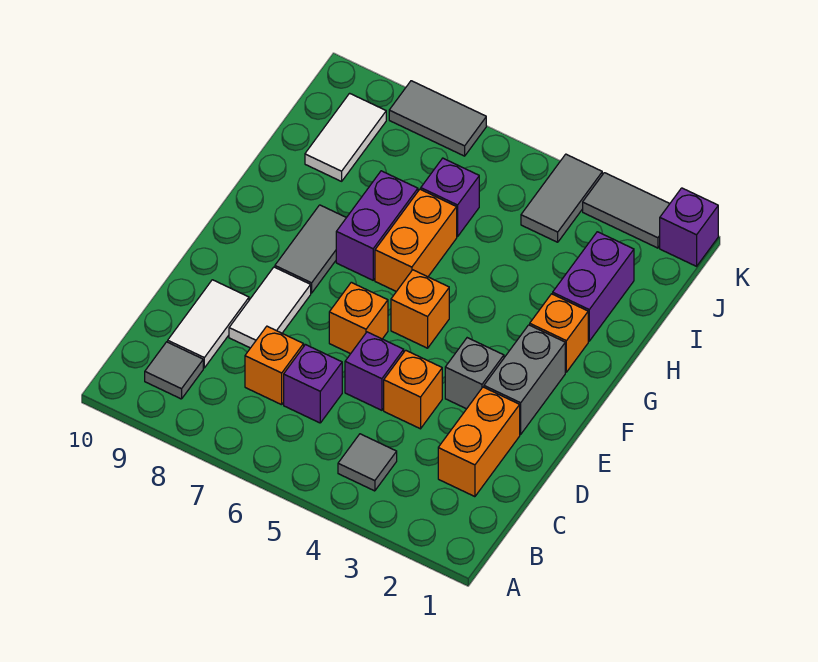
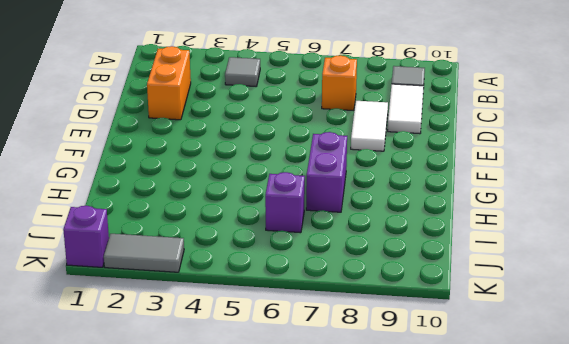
none -> purple 1x1 brick [284,345,342,423]
none -> orange 1x1 brick [384,350,442,429]
none -> purple 1x1 brick [345,332,404,410]

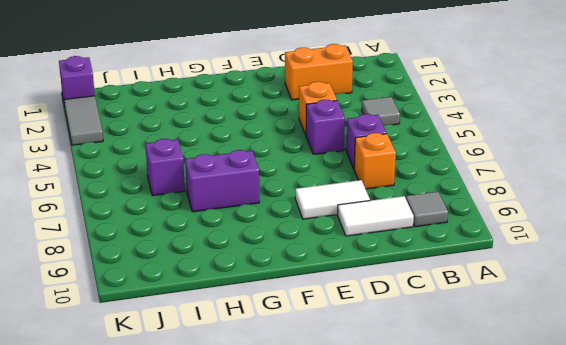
none -> grey 1x2 brick [484,325,565,434]
none -> grey 1x1 brick [445,338,504,409]
none -> orange 1x1 brick [329,282,388,354]

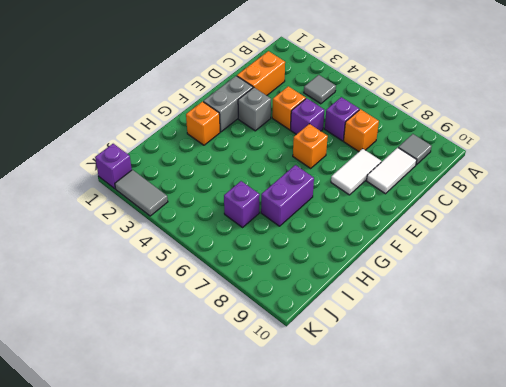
none -> orange 1x1 brick [391,270,449,348]
none -> grey 1x2 tile [275,205,346,293]
none -> orange 1x2 brick [375,189,457,292]

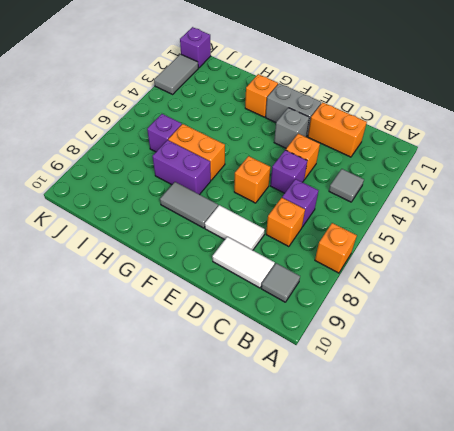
orange 1x1 brick [315,223,357,273] -> orange 1x1 brick moved to [391,270,449,348]
none -> purple 1x2 brick [553,232,634,341]
none -> white 1x2 tile [305,93,386,181]
none -> grey 1x2 tile [521,154,602,242]

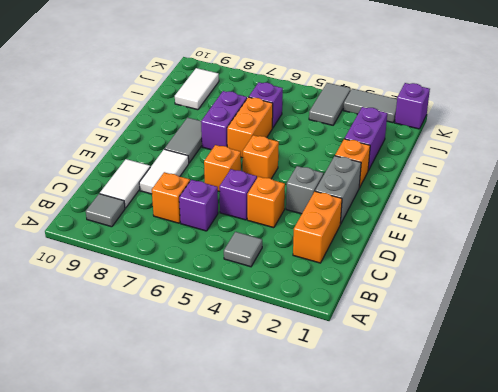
none -> grey 1x2 tile [389,81,486,156]

